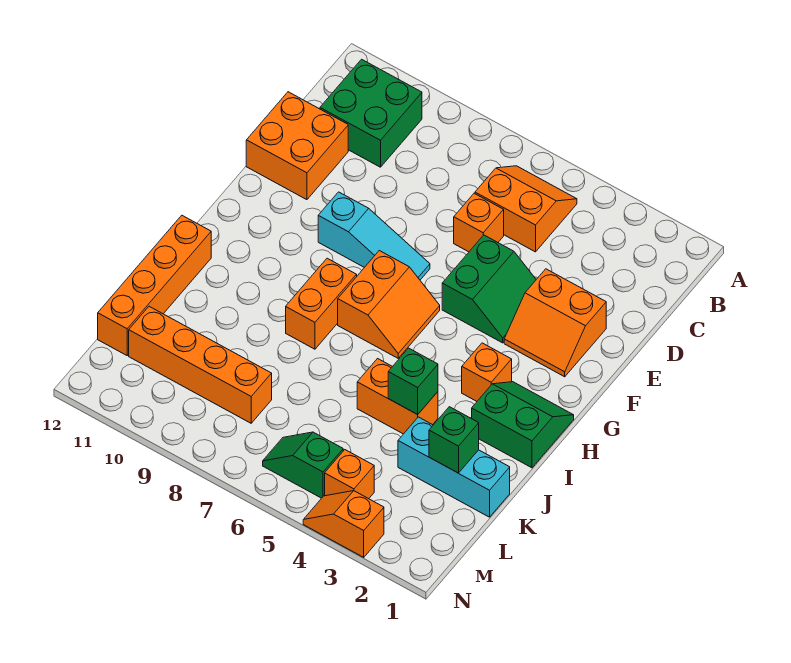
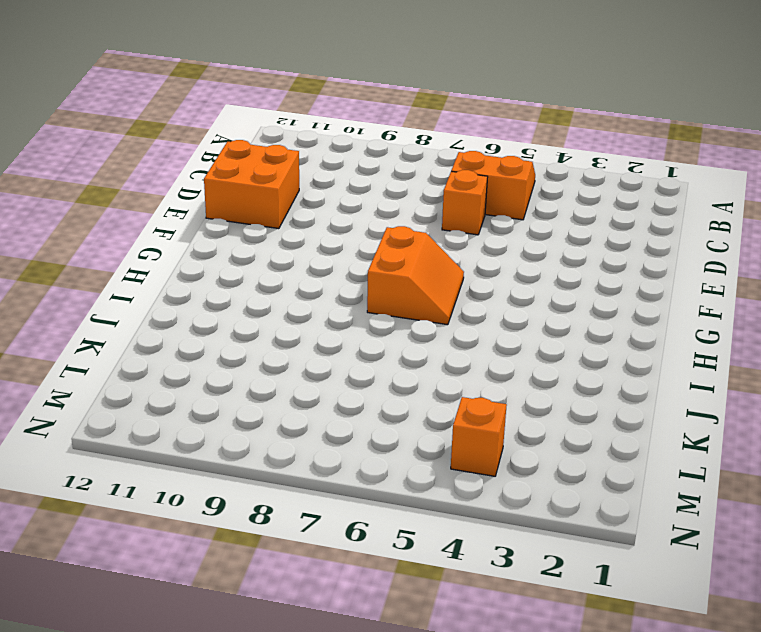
none -> green 2x2 brick [320,59,422,167]
none -> orange 2x2 slope [504,269,606,377]
none -> green 2x2 slope [442,235,536,343]

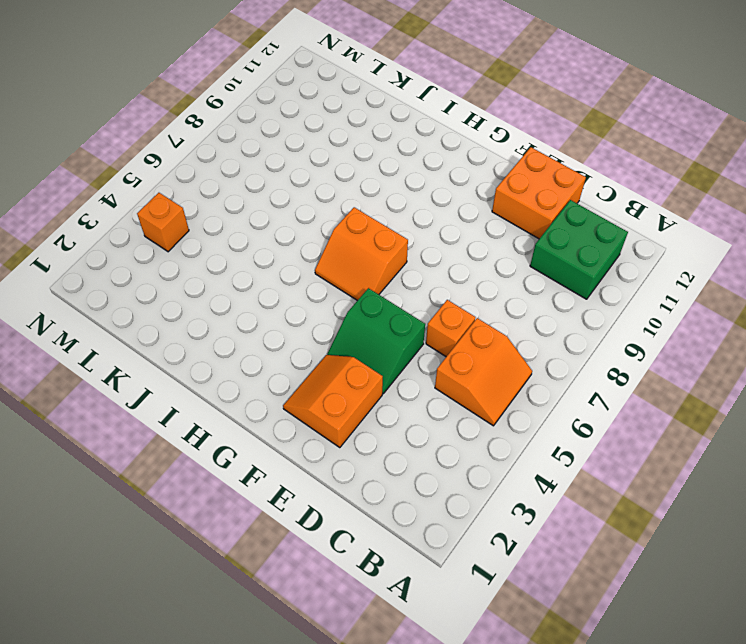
none -> cyan 1x3 slope [318,192,430,280]
none -> green 2x2 slope [472,382,574,468]
none -> orange 1x1 brick [462,343,512,401]

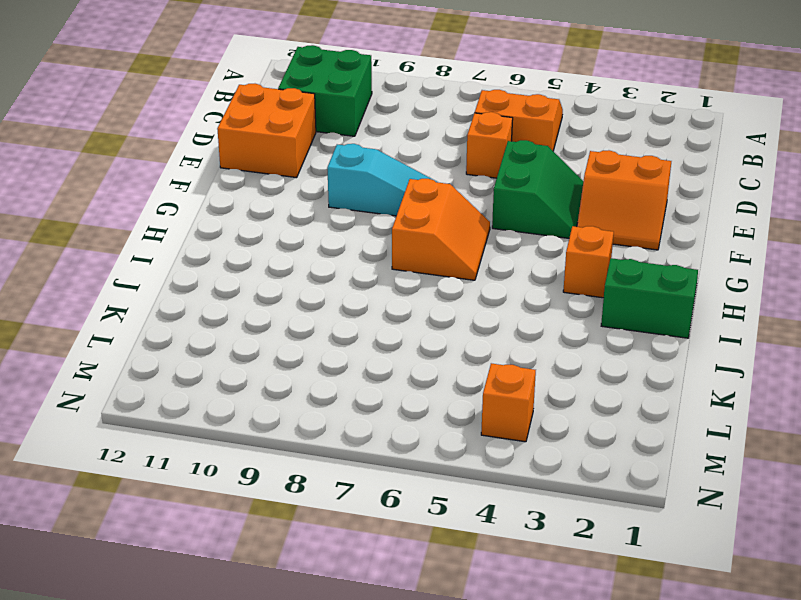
none -> orange 1x2 brick [286,258,357,349]
none -> orange 1x4 brick [98,215,211,355]
none -> orange 1x2 brick [357,359,438,434]

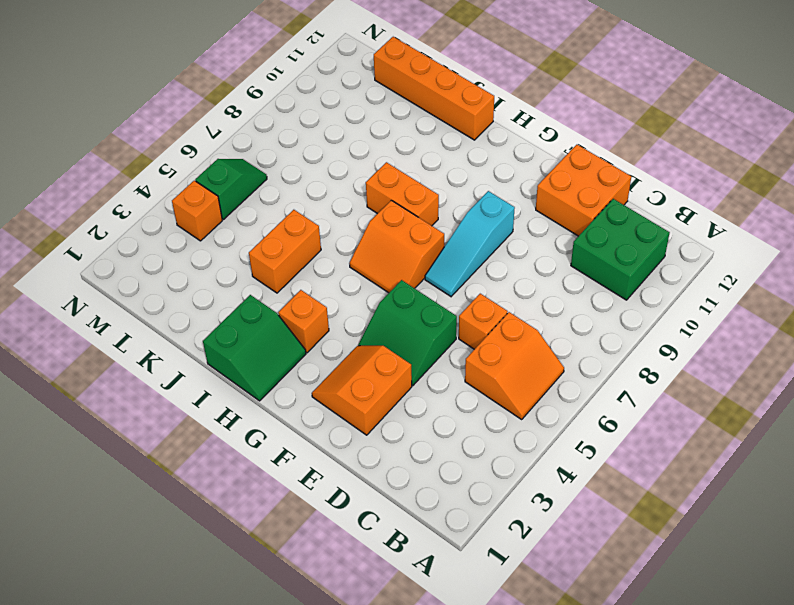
none -> cyan 1x3 brick [398,417,510,517]
none -> orange 1x4 brick [129,306,272,423]
none -> orange 1x2 slope [303,491,384,557]

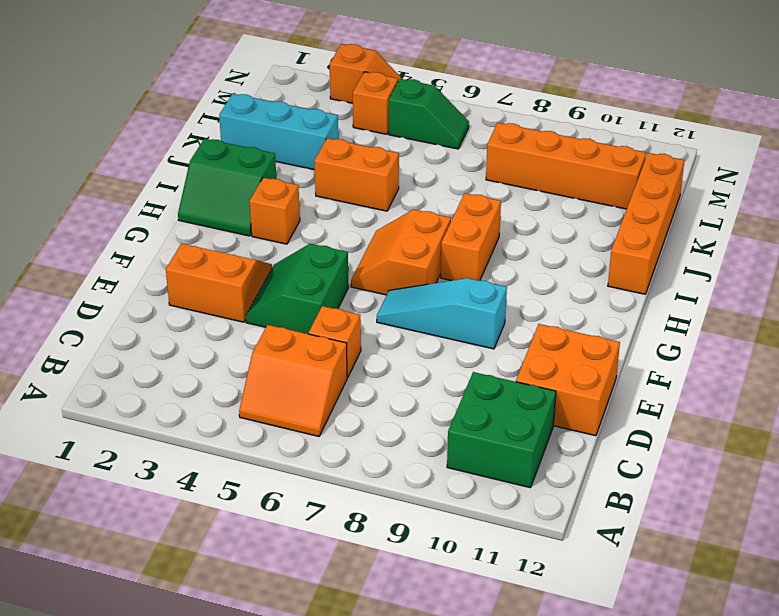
none -> green 1x1 brick [388,348,438,414]
none -> green 1x1 brick [429,407,479,473]

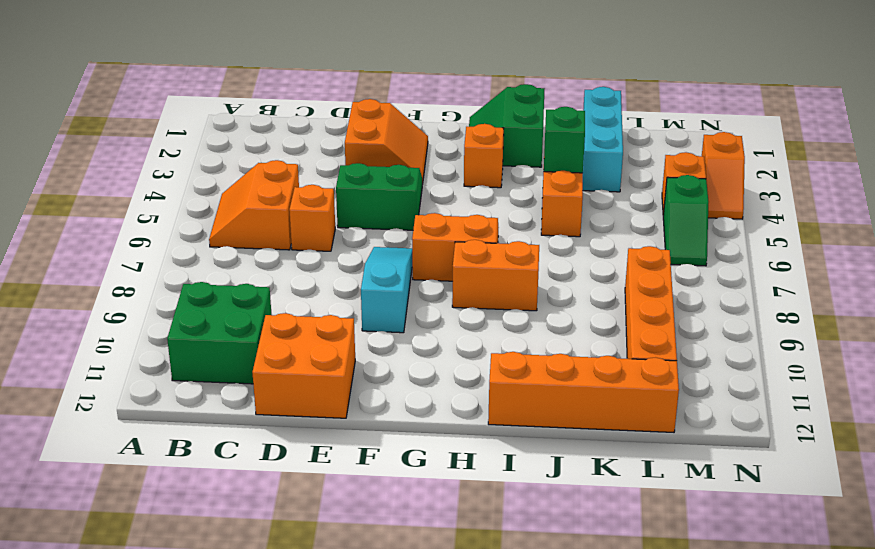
none -> green 1x1 brick [429,407,479,473]

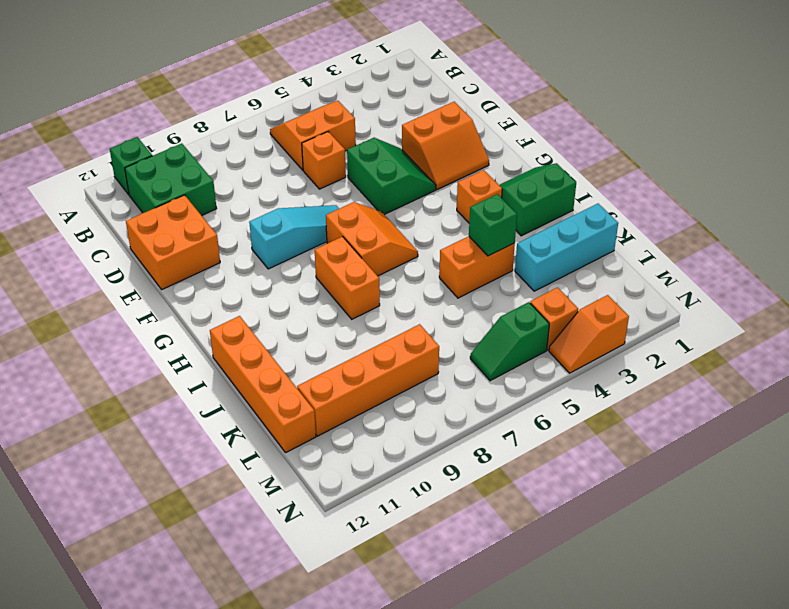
green 1x1 brick [110,137,152,195] -> green 1x1 brick moved to [429,407,479,473]

